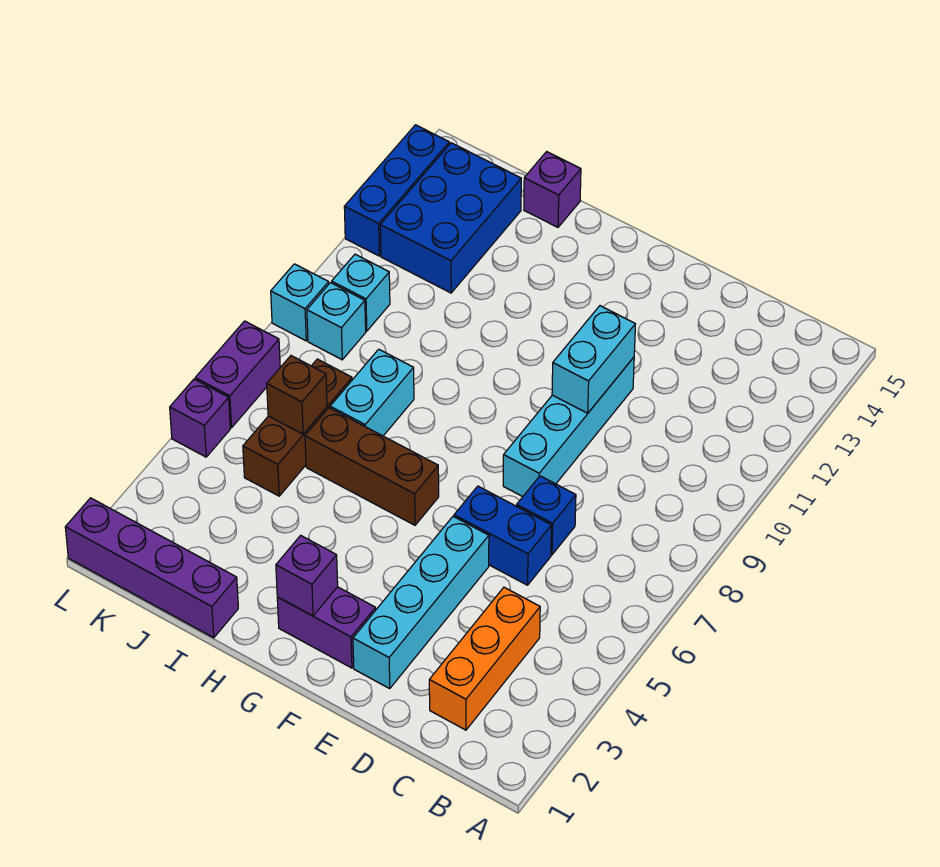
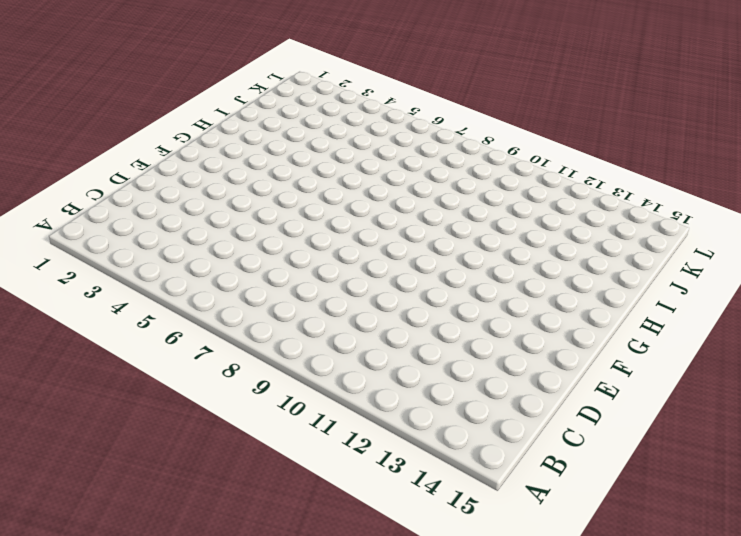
none -> orange 1x3 brick [429,587,540,730]
none -> blue 1x2 brick [454,486,551,585]
none -> blue 1x1 brick [517,476,576,555]

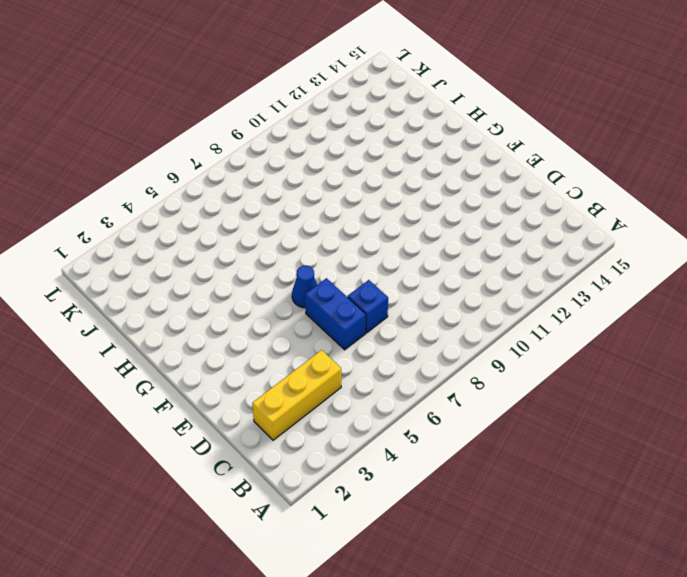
yellow 1x3 brick [252,350,341,440] -> orange 1x3 brick [429,587,540,730]
blue 1x1 cone [292,266,317,308] -> none
none -> cyan 1x4 brick [353,517,489,688]
none -> cyan 1x4 brick [503,357,634,497]
none -> purple 1x2 brick [277,587,376,668]

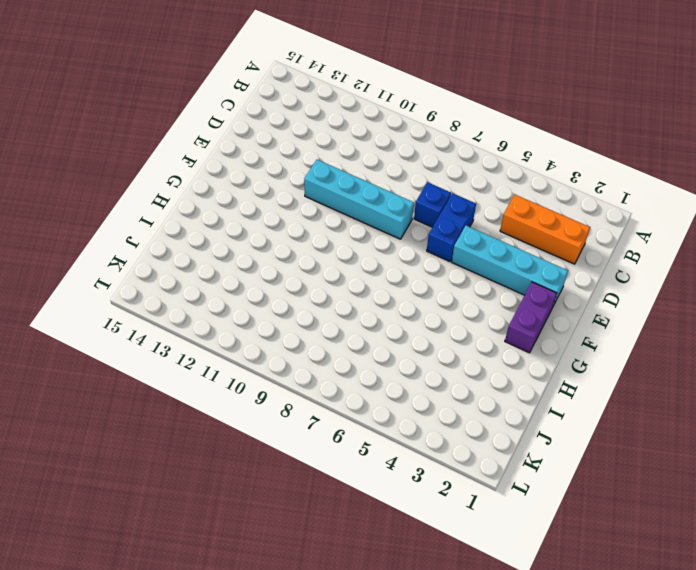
none -> brown 1x3 brick [305,408,439,525]
none -> purple 1x4 brick [65,498,238,638]
none -> cyan 1x2 brick [330,349,414,436]

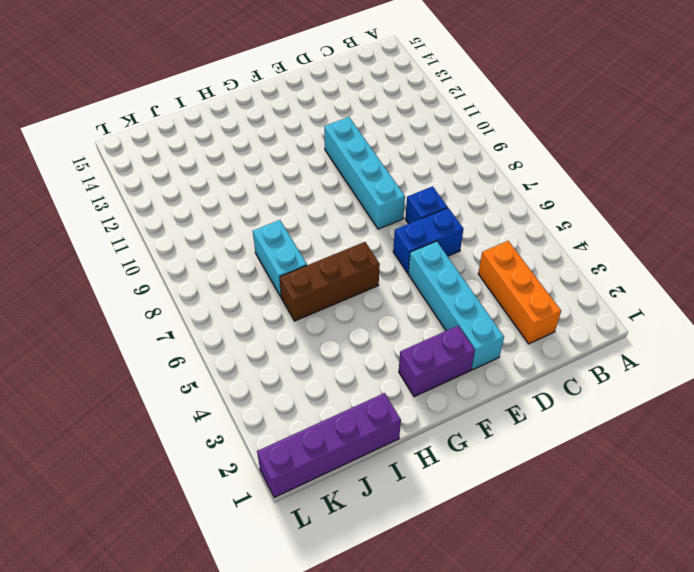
none -> purple 1x1 brick [524,152,581,227]
none -> brown 1x3 brick [243,359,352,496]
none -> blue 2x3 brick [380,143,521,293]

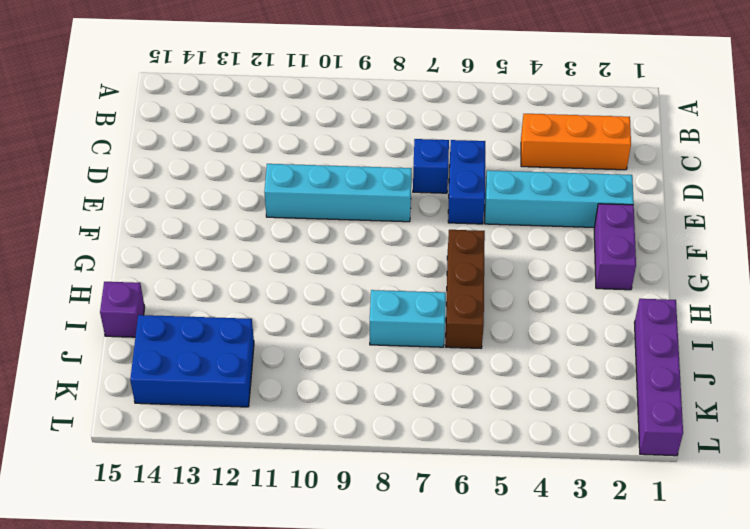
none -> brown 1x3 brick [243,359,352,496]
none -> cyan 1x1 brick [307,283,366,360]
none -> cyan 1x1 brick [332,254,390,331]

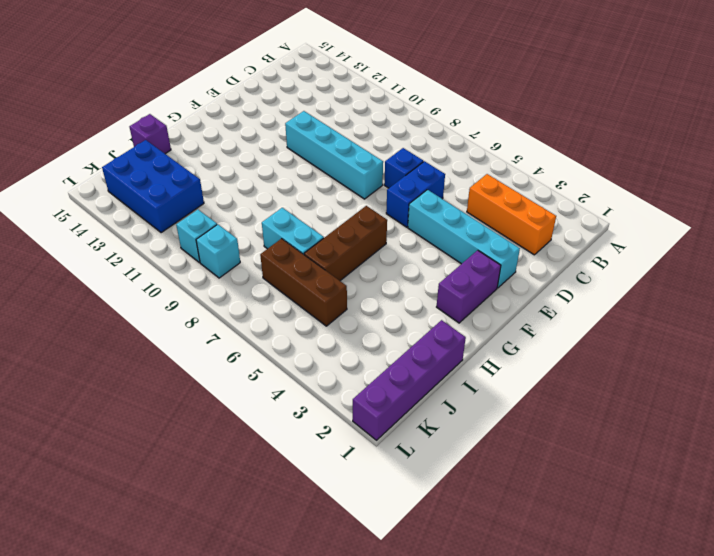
none -> purple 1x1 brick [170,379,230,457]
none -> purple 1x2 brick [195,321,280,428]
none -> cyan 1x1 brick [271,264,329,341]

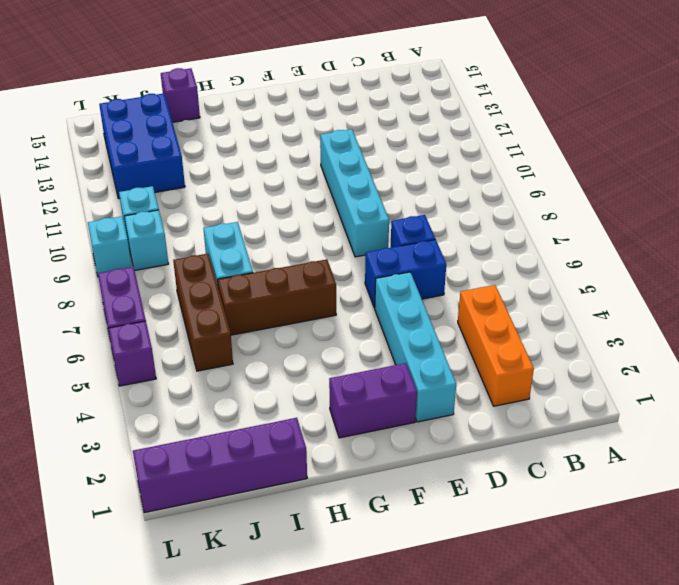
none -> blue 1x3 brick [344,125,449,256]
none -> cyan 1x2 brick [552,306,635,413]
none -> purple 1x1 brick [276,535,338,616]

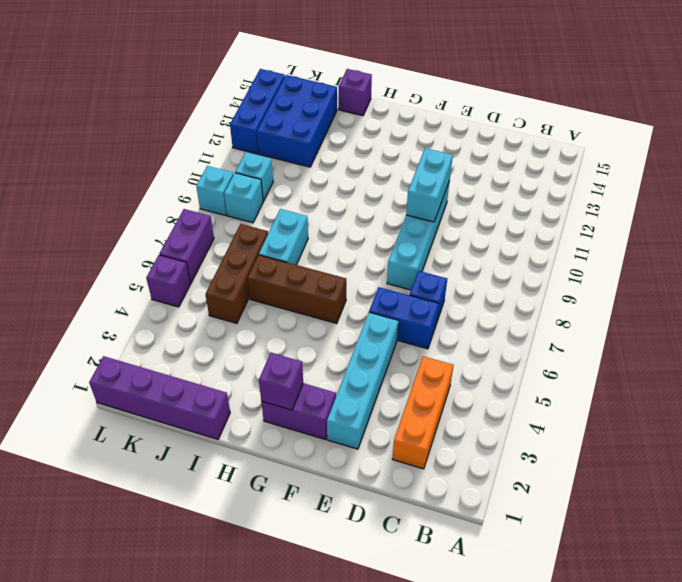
none -> brown 1x1 brick [267,356,327,434]

